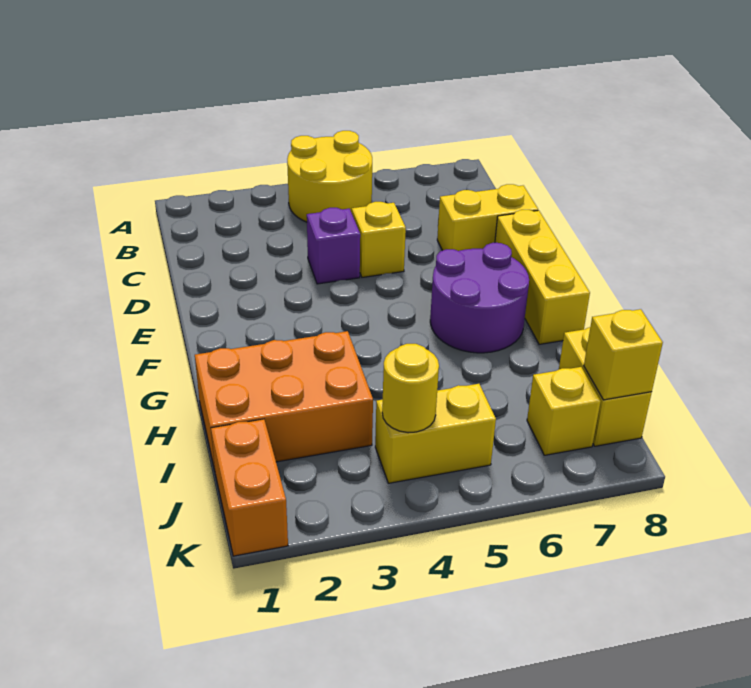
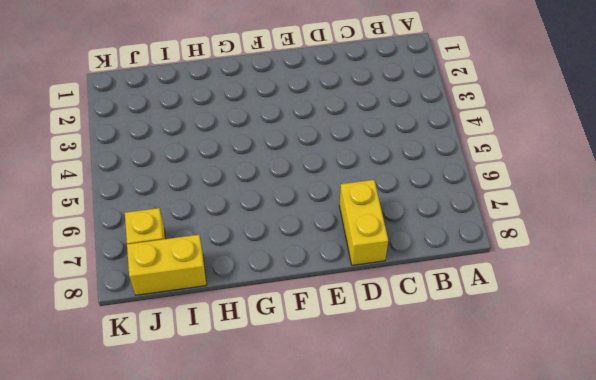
none -> yellow 2x2 round brick [287,131,372,222]
none -> purple 1x1 brick [307,208,360,284]
none -> yellow 1x1 brick [352,202,406,277]

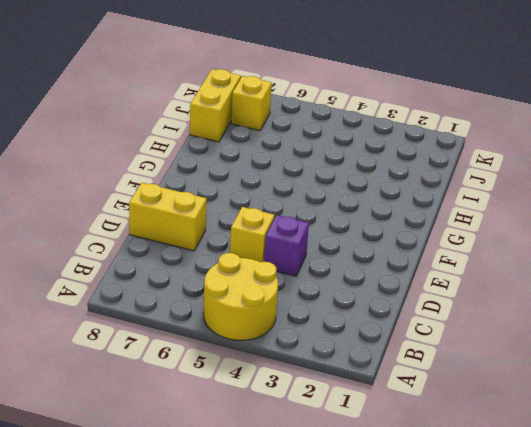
none -> yellow 1x3 brick [495,210,590,344]
none -> purple 2x2 round brick [430,243,529,353]
none -> orange 2x3 brick [195,331,373,470]

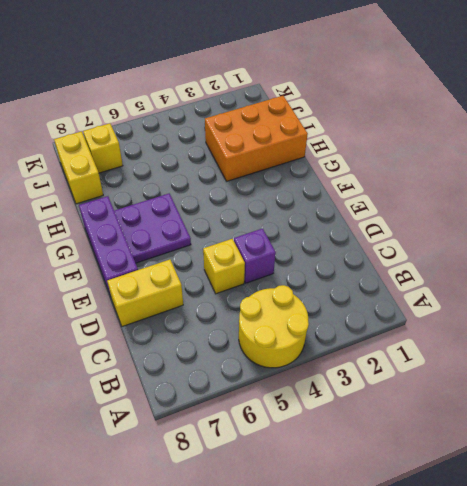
purple 1x3 brick [79,196,138,297] -> yellow 1x3 brick [495,210,590,344]
purple 2x2 plate [114,193,191,263] -> purple 2x2 round brick [430,243,529,353]
none -> orange 1x2 brick [211,419,288,556]
none -> yellow 1x2 brick [375,384,496,483]
none -> yellow 1x1 round brick [382,344,439,433]

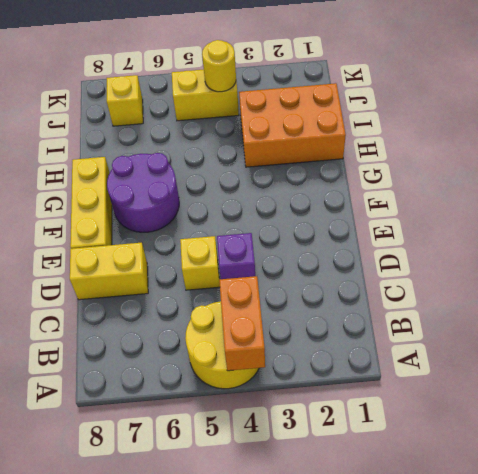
orange 1x2 brick [219,276,265,371] -> orange 1x2 brick moved to [211,419,288,556]
none -> yellow 1x2 brick [559,327,652,446]
none -> yellow 1x1 brick [584,309,663,400]

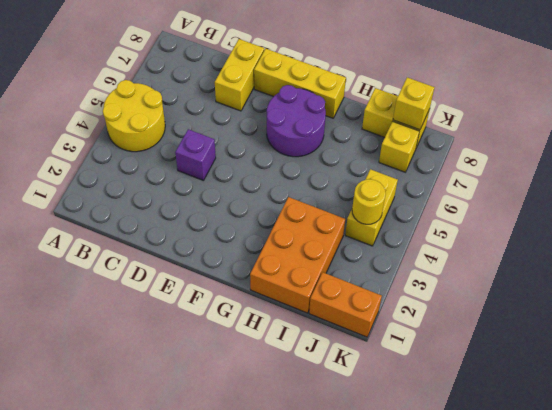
none -> yellow 1x1 brick [352,202,406,277]

